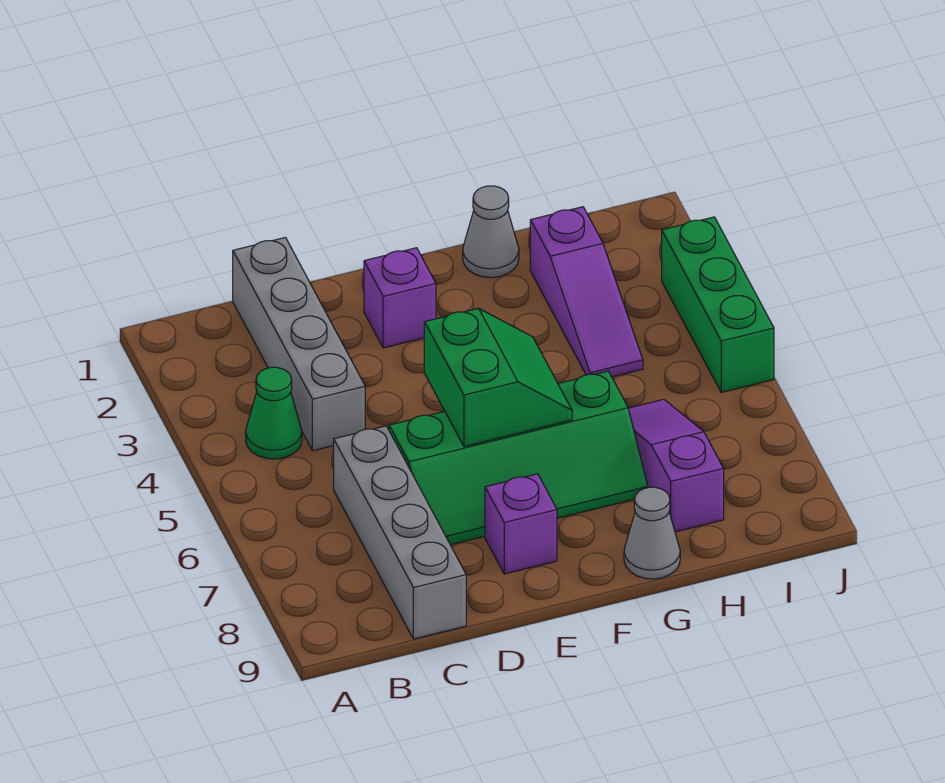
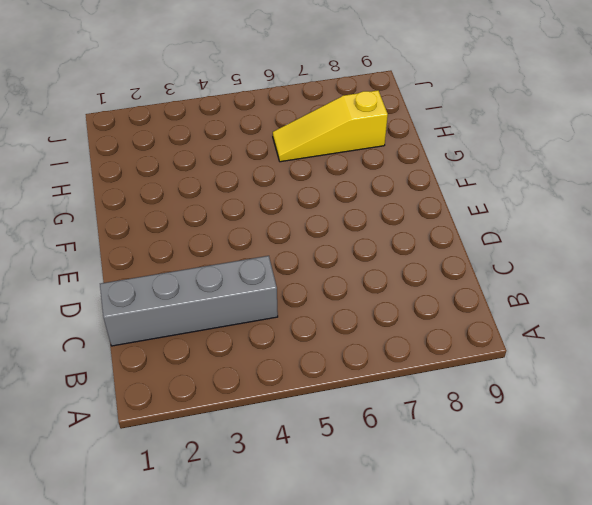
yellow 1x3 slope [273,90,388,162] -> purple 1x3 slope [628,399,724,532]
none -> green 1x1 cone [246,367,302,459]
none -> grey 1x4 brick [334,426,466,639]
none -> green 2x4 slope [389,371,648,545]

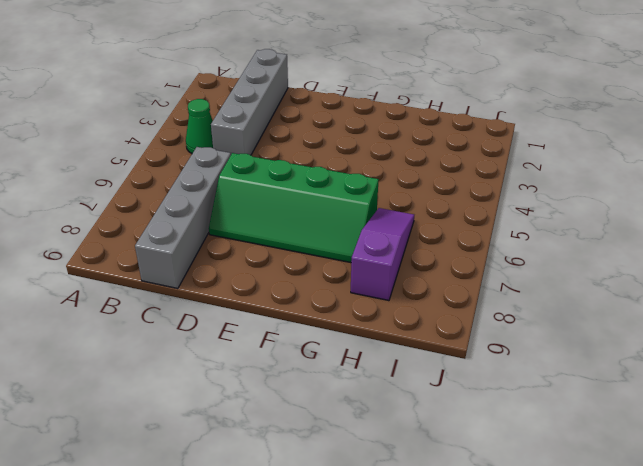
none -> purple 1x1 brick [364,248,436,348]
none -> purple 1x1 brick [485,474,557,574]
none -> grey 1x1 cone [463,186,519,278]

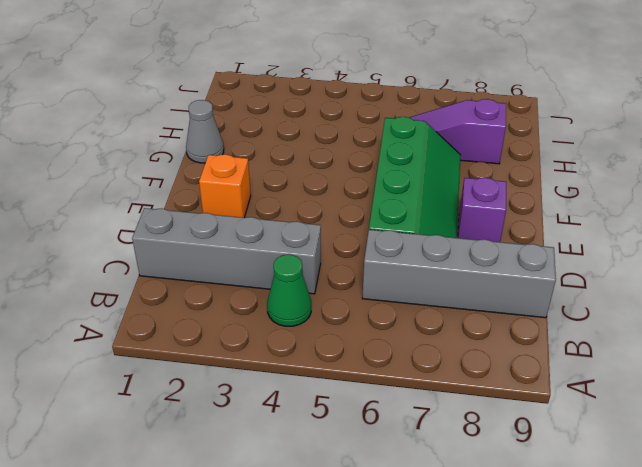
orange 1x1 brick [199,154,251,218] -> purple 1x1 brick [364,248,436,348]
none -> grey 1x1 cone [624,487,680,579]
none -> purple 1x3 slope [530,207,643,377]
none -> green 1x3 brick [662,217,774,392]

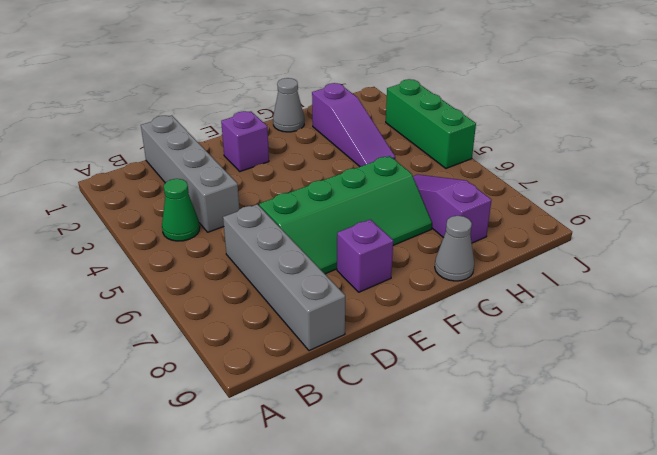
none -> green 2x2 slope [424,308,572,447]

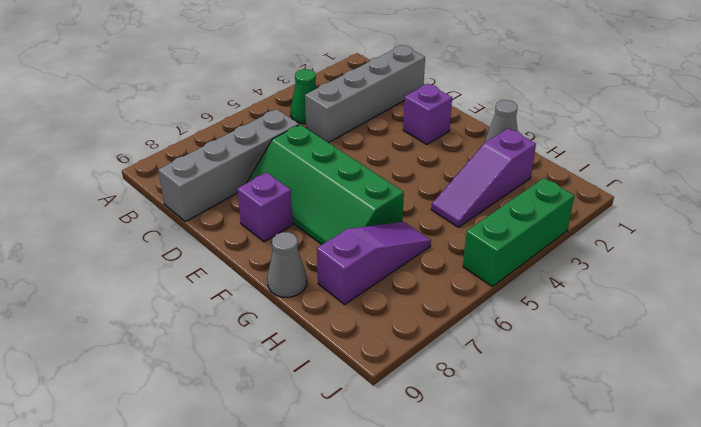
none -> green 2x2 slope [424,308,572,447]

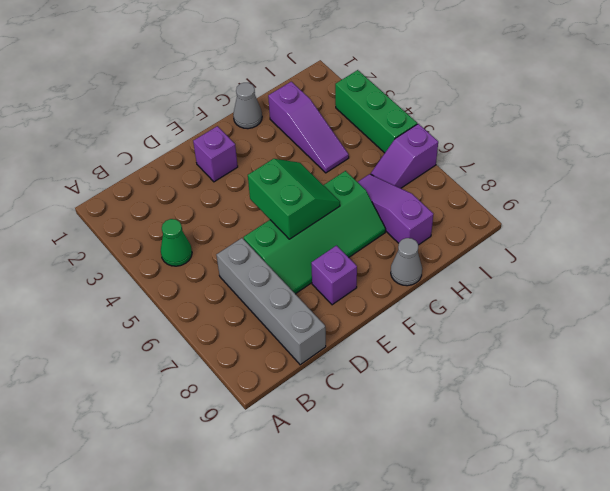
purple 1x2 slope [371,124,438,188] -> none
none -> grey 1x4 brick [233,237,365,451]

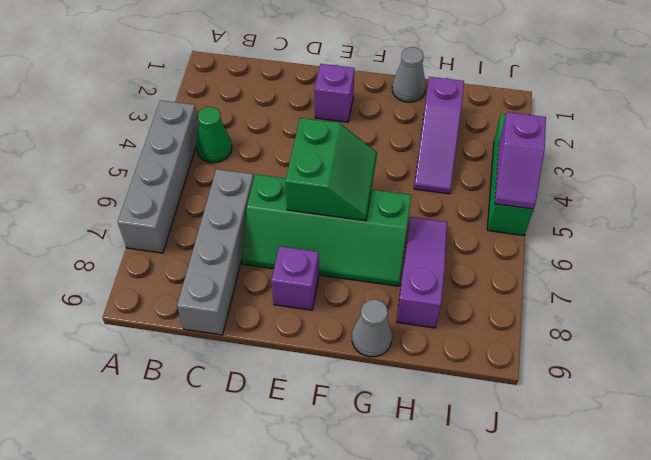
grey 1x4 brick [118,100,199,253] -> grey 1x4 brick moved to [233,237,365,451]
purple 1x2 slope [495,112,546,209] -> none

